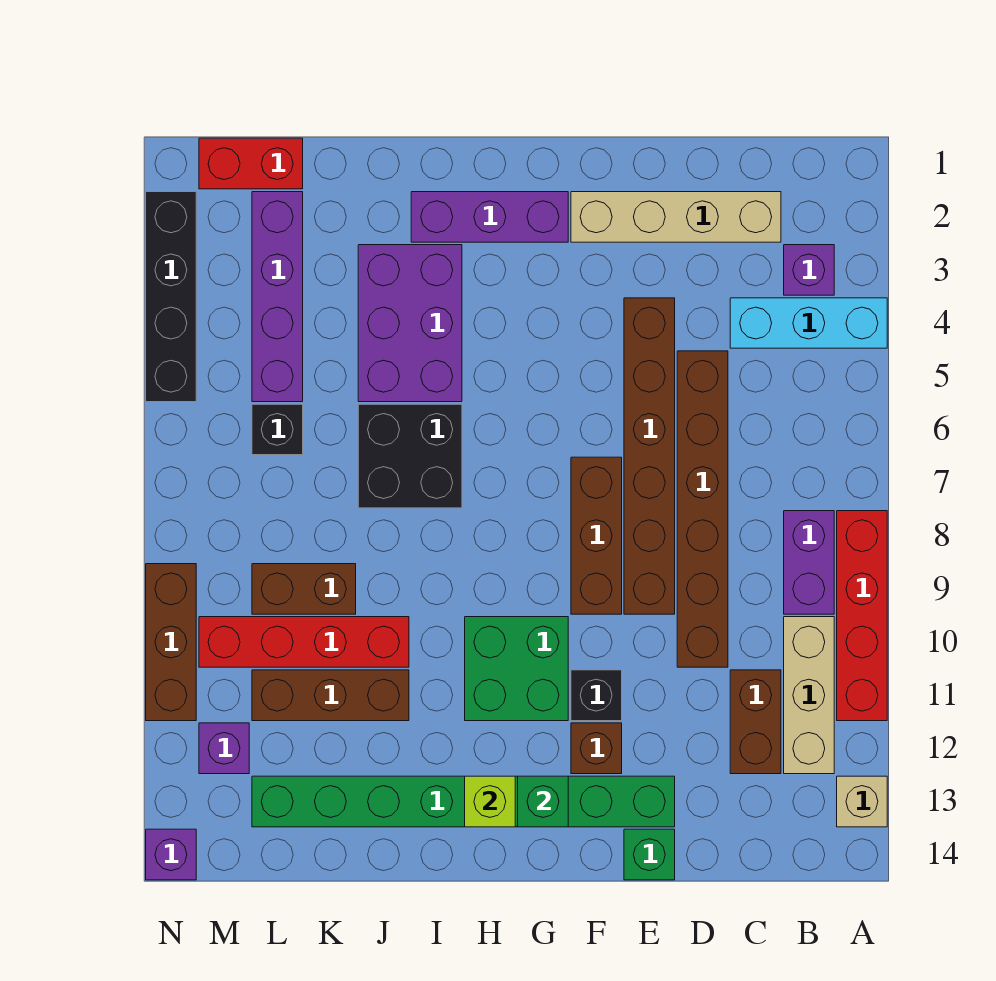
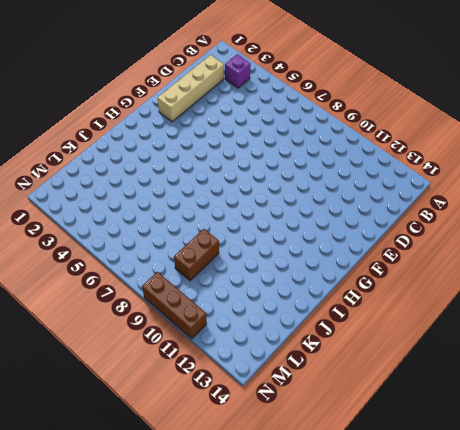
none -> cyan 1x3 brick [730,298,887,348]
none -> red 1x4 brick [837,511,887,721]
none -> tan 1x1 brick [837,776,887,827]
none -> purple 1x2 brick [784,511,834,614]

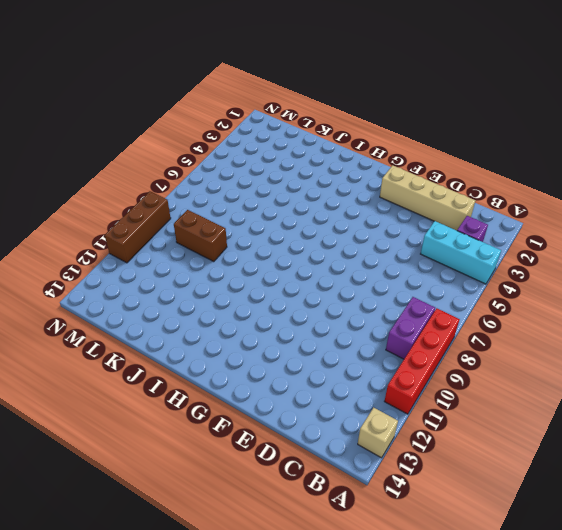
none -> tan 1x3 brick [784,617,834,774]
none -> brown 1x2 brick [730,670,781,774]
none -> brown 1x6 brick [677,351,728,667]
none -> brown 1x6 brick [624,298,675,614]

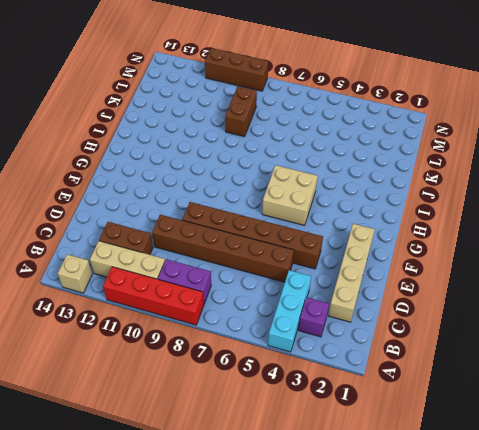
tan 2x2 brick [262,165,318,225] -> none
none -> green 1x8 brick [252,776,675,827]
none -> green 1x1 brick [624,829,675,880]
none -> brown 1x3 brick [571,457,622,614]
none -> black 1x1 brick [571,670,622,721]

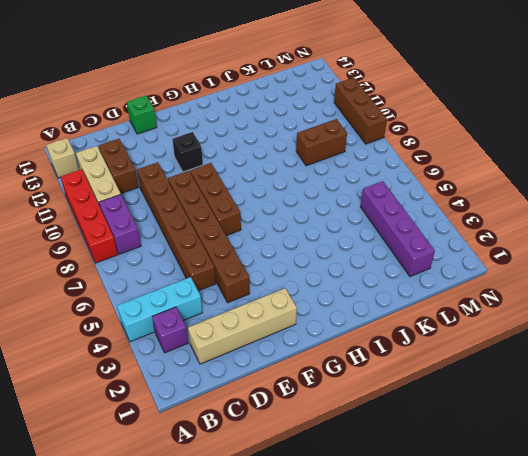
none -> green 1x8 brick [252,776,675,827]
none -> brown 1x1 brick [571,723,622,774]
none -> purple 1x3 brick [411,192,568,242]
none -> green 2x2 brick [465,617,568,721]

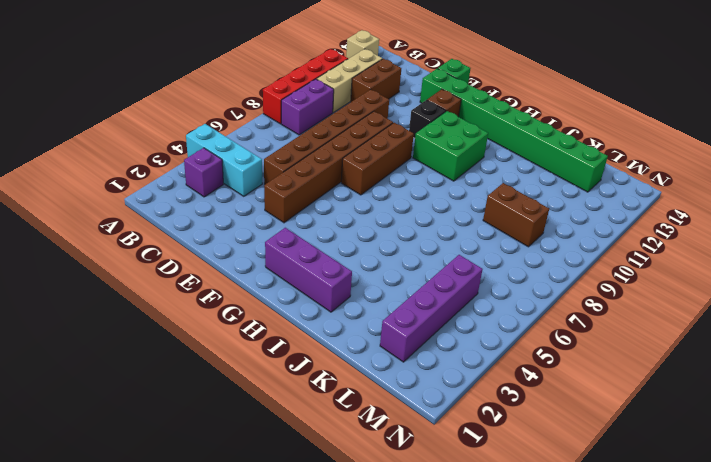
none -> tan 1x4 brick [571,192,781,242]
none -> purple 2x3 brick [358,245,462,402]
none -> black 2x2 brick [358,404,462,508]
none -> red 1x4 brick [199,617,409,667]

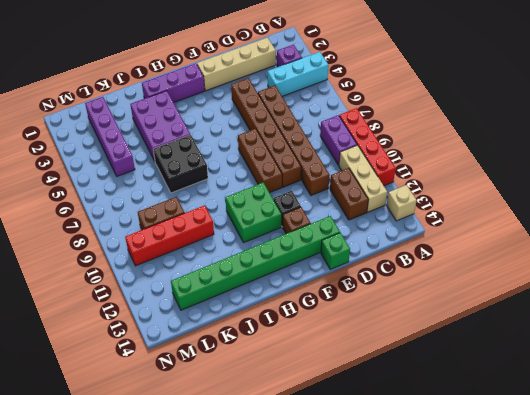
none -> brown 1x3 brick [252,670,409,721]
none -> red 1x2 brick [199,138,303,189]
none -> black 1x1 brick [252,404,303,455]
none -> purple 1x1 brick [199,723,249,774]

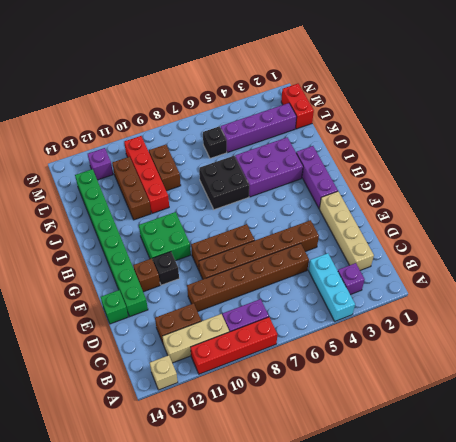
none -> black 1x4 brick [146,192,196,402]
none -> brown 1x3 brick [146,564,196,721]
none -> purple 1x1 brick [146,829,196,880]
none -> green 1x1 brick [518,776,568,827]

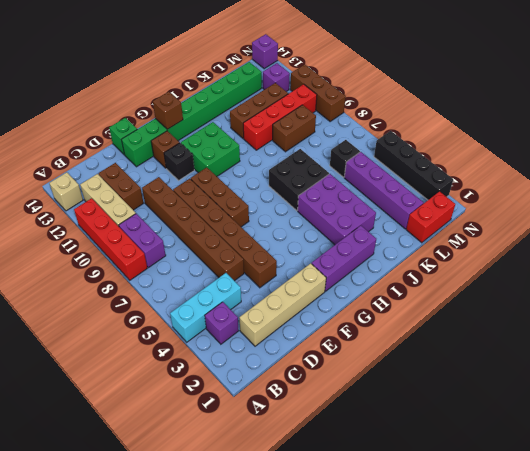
brown 1x1 brick [153,92,183,129] -> green 1x1 brick [518,776,568,827]
none -> lime 1x1 brick [465,776,515,827]

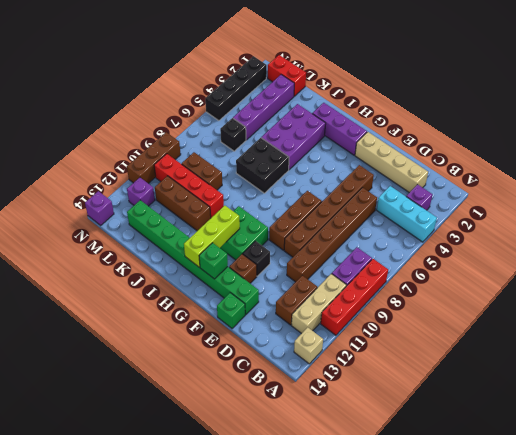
lime 1x3 brick [184,206,240,267] -> lime 1x1 brick [465,776,515,827]

